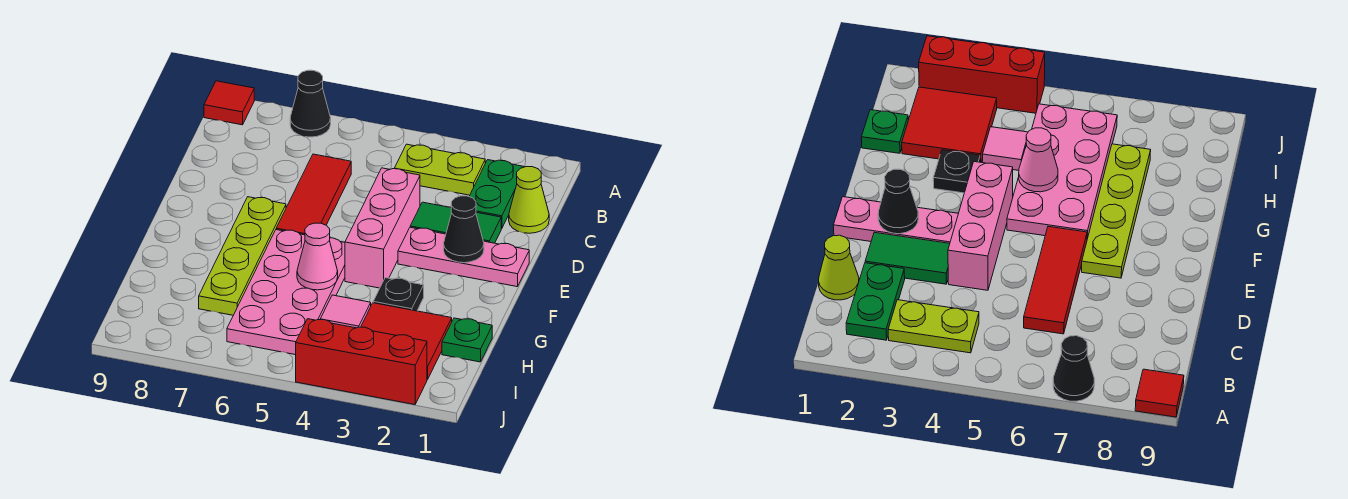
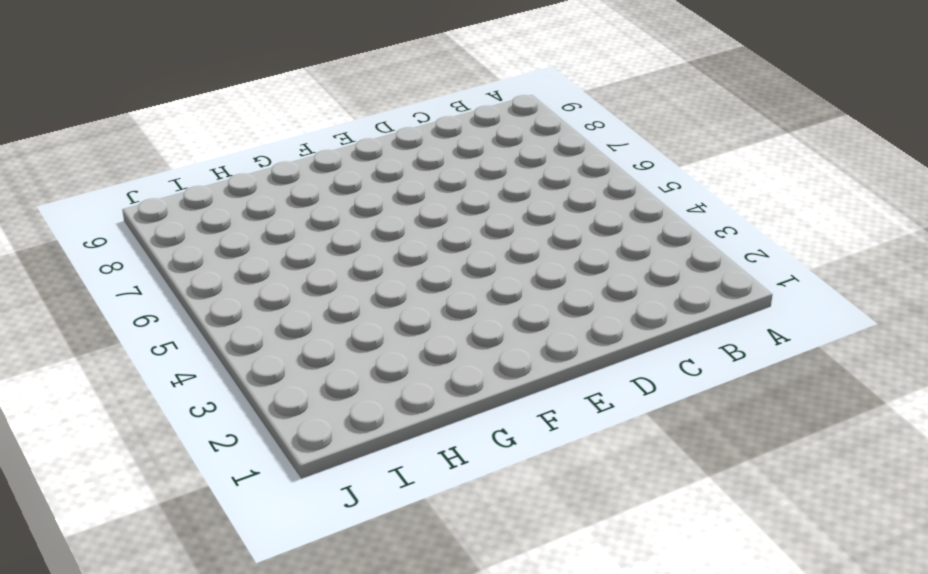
none -> black 1x1 cone [290,70,331,137]
none -> red 1x1 tile [204,81,254,125]
none -> green 1x2 plate [469,160,524,229]

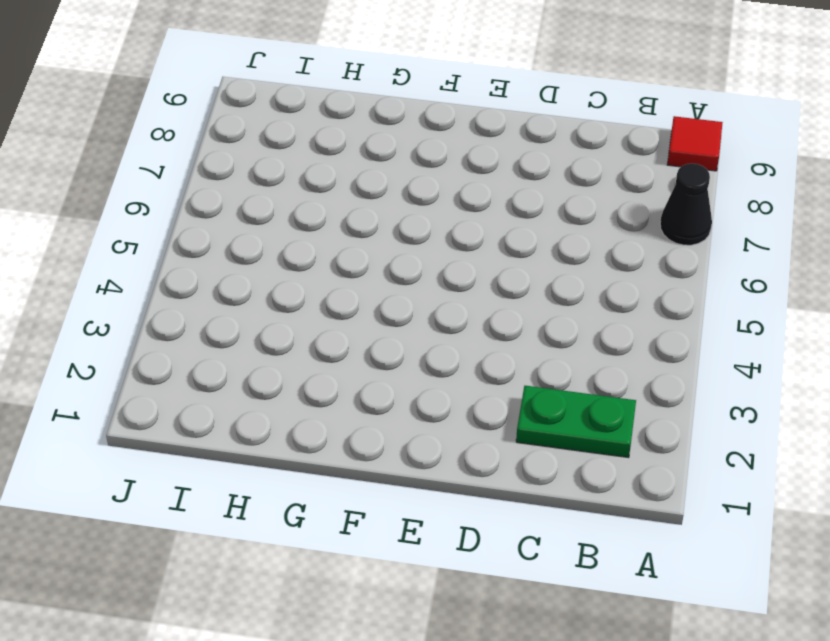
none -> lime 1x2 plate [395,144,485,195]
none -> lime 1x1 cone [509,167,549,233]
none -> red 1x3 tile [276,154,351,235]

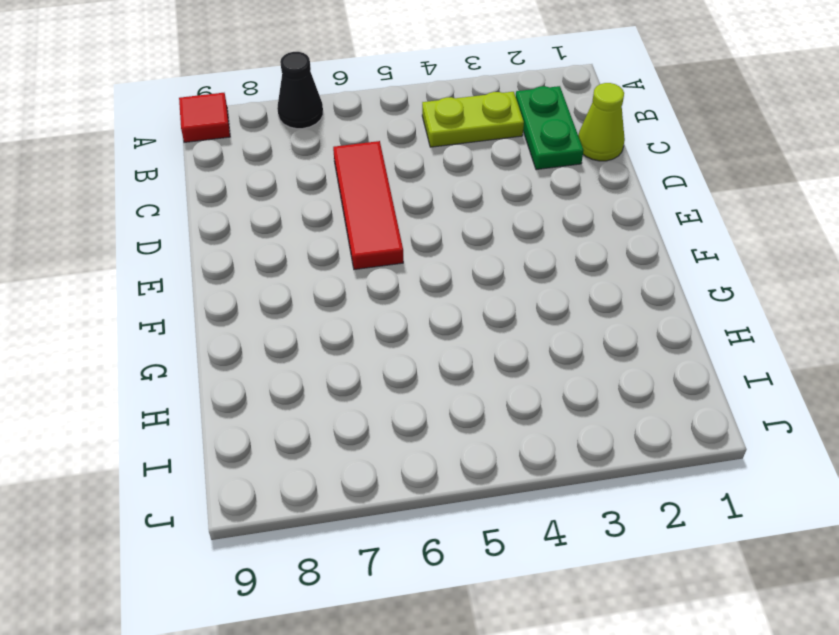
none -> green 1x2 tile [410,202,501,243]
none -> pink 1x3 brick [345,168,420,288]
none -> pink 1x3 plate [398,227,529,287]

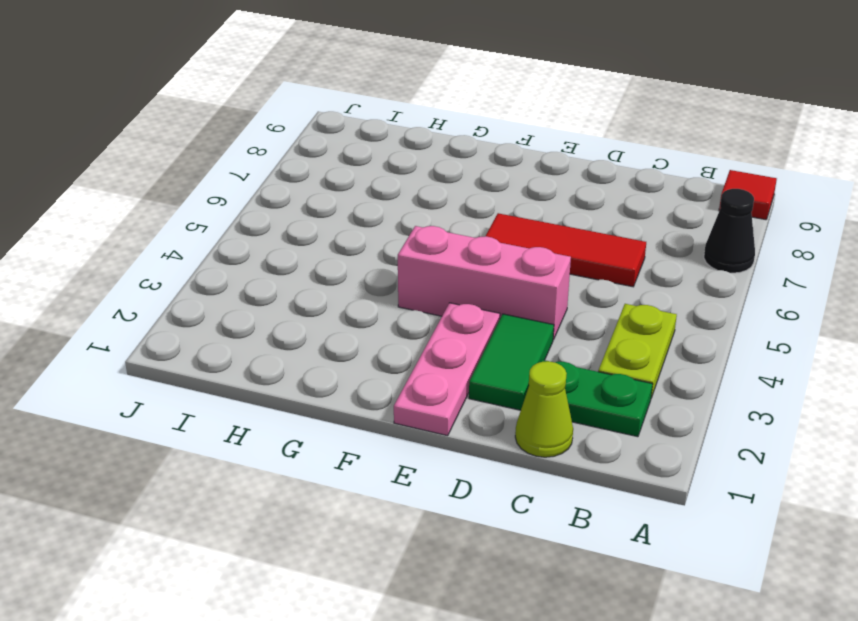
none -> lime 1x4 plate [199,197,286,315]
none -> pink 2x4 plate [227,230,345,355]
none -> black 1x1 plate [373,278,424,311]

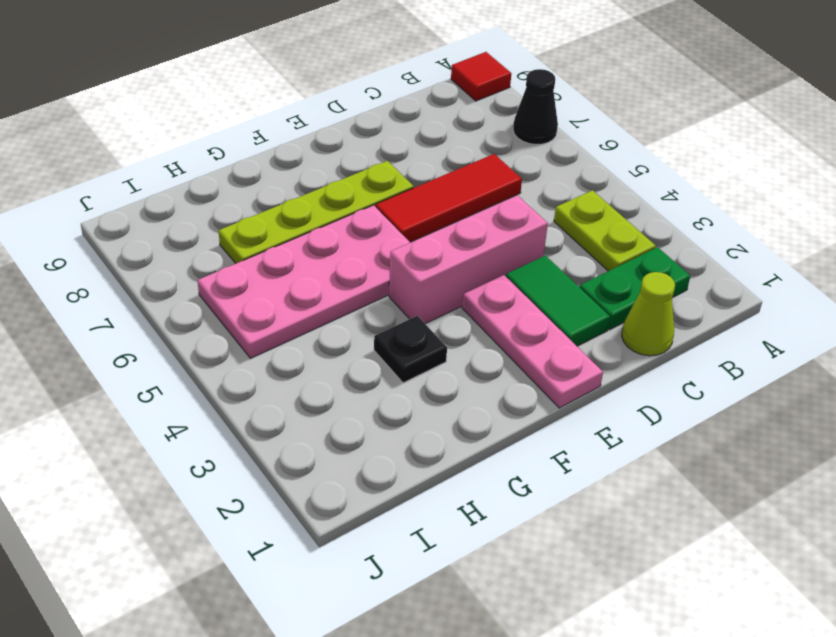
none -> green 1x1 plate [442,318,492,362]
none -> red 2x2 tile [361,303,452,379]
none -> pink 1x1 tile [320,295,371,328]

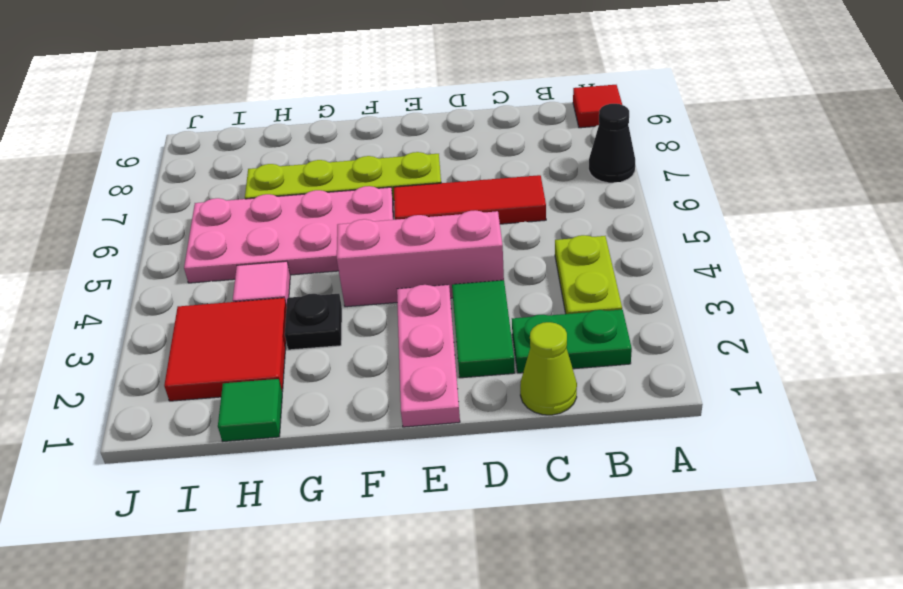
green 1x1 tile [218,379,282,442] -> green 1x1 plate [442,318,492,362]
none -> red 1x3 brick [296,319,427,405]
none -> black 1x1 cone [444,196,484,263]
none -> pink 1x1 cone [297,223,338,290]

